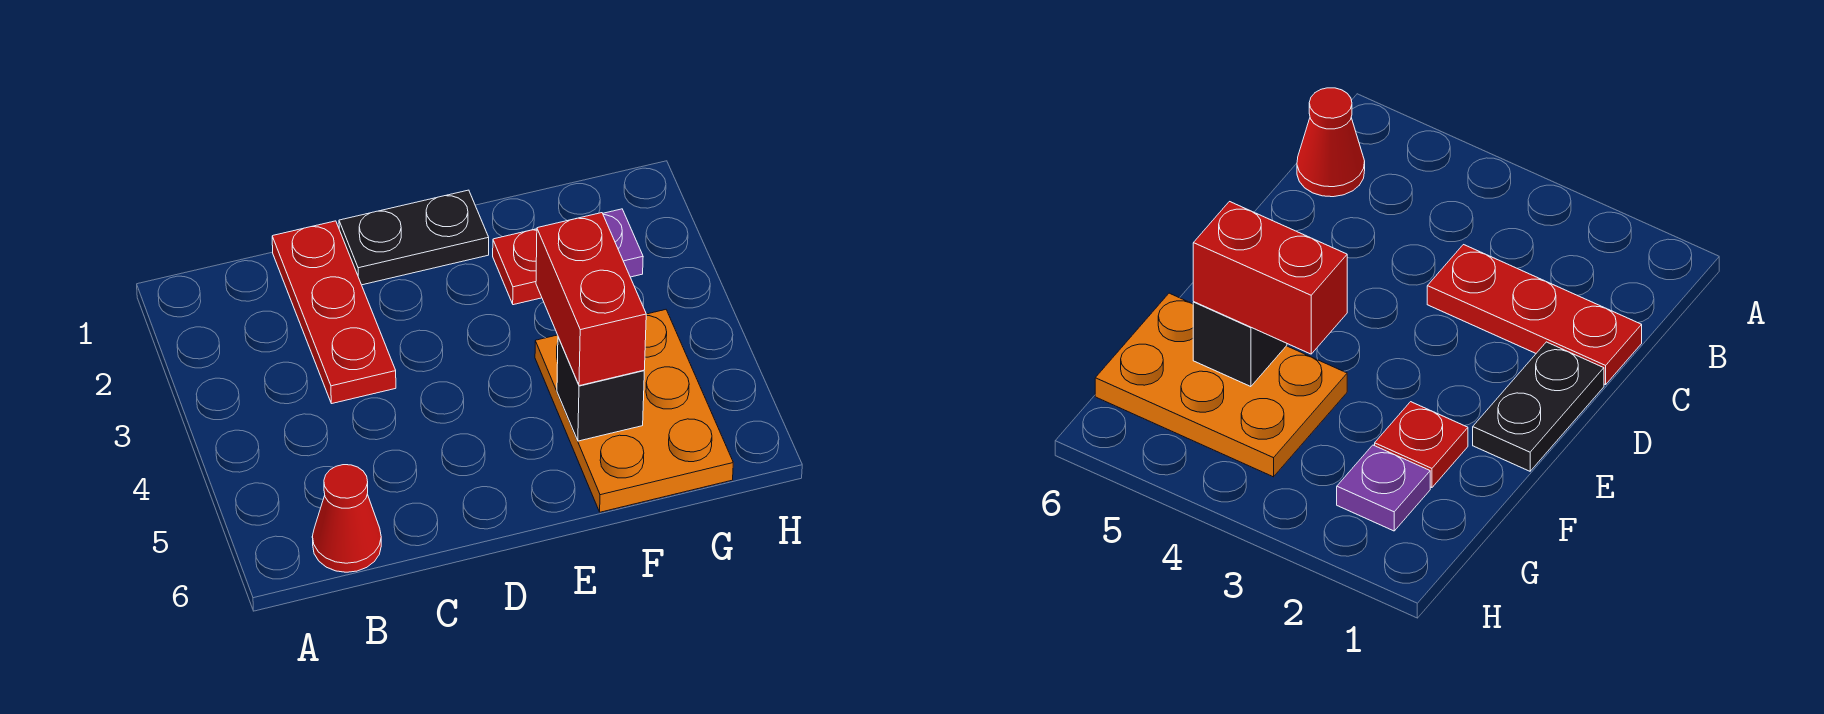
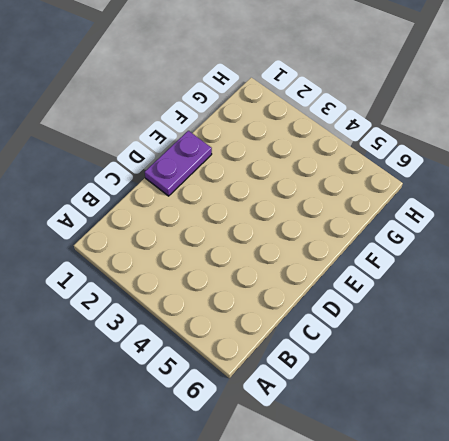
purple 1x2 plate [145,131,212,196] -> black 1x2 plate [339,190,489,285]
none -> red 1x1 cone [312,465,381,572]
none -> red 1x3 plate [272,221,396,404]

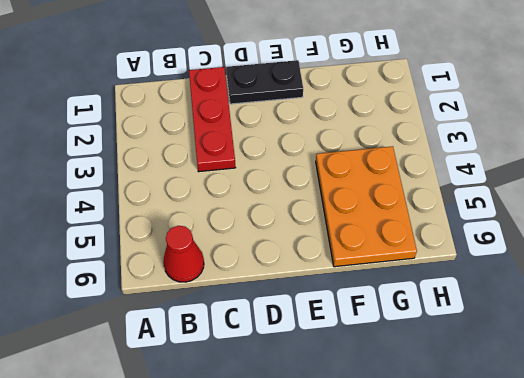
none -> red 1x1 plate [493,229,542,305]
none -> purple 1x1 plate [603,209,643,277]

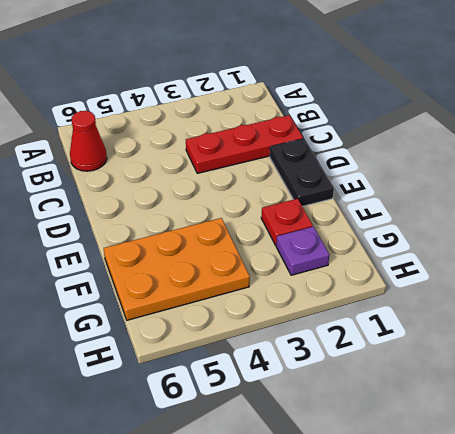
none -> black 1x1 brick [557,337,644,441]
none -> red 1x2 brick [536,213,646,386]

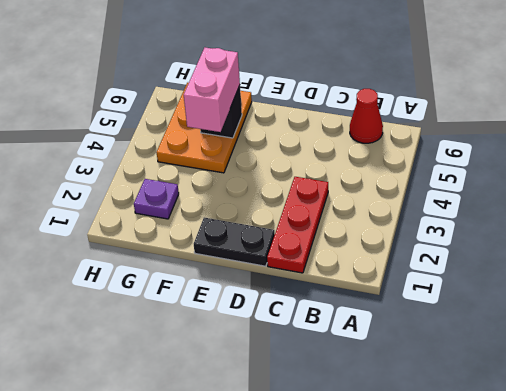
pink 1x2 brick [184,48,240,132] -> red 1x2 brick [536,213,646,386]
none -> red 1x1 plate [493,229,542,305]

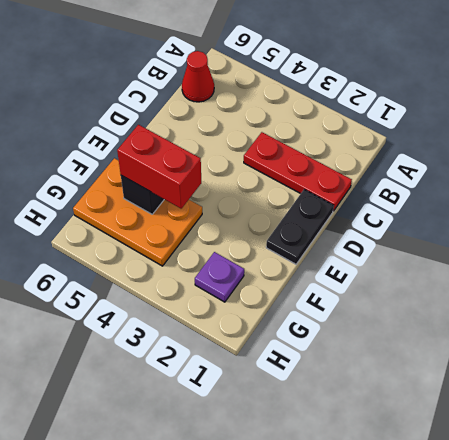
none -> red 1x1 plate [493,229,542,305]

